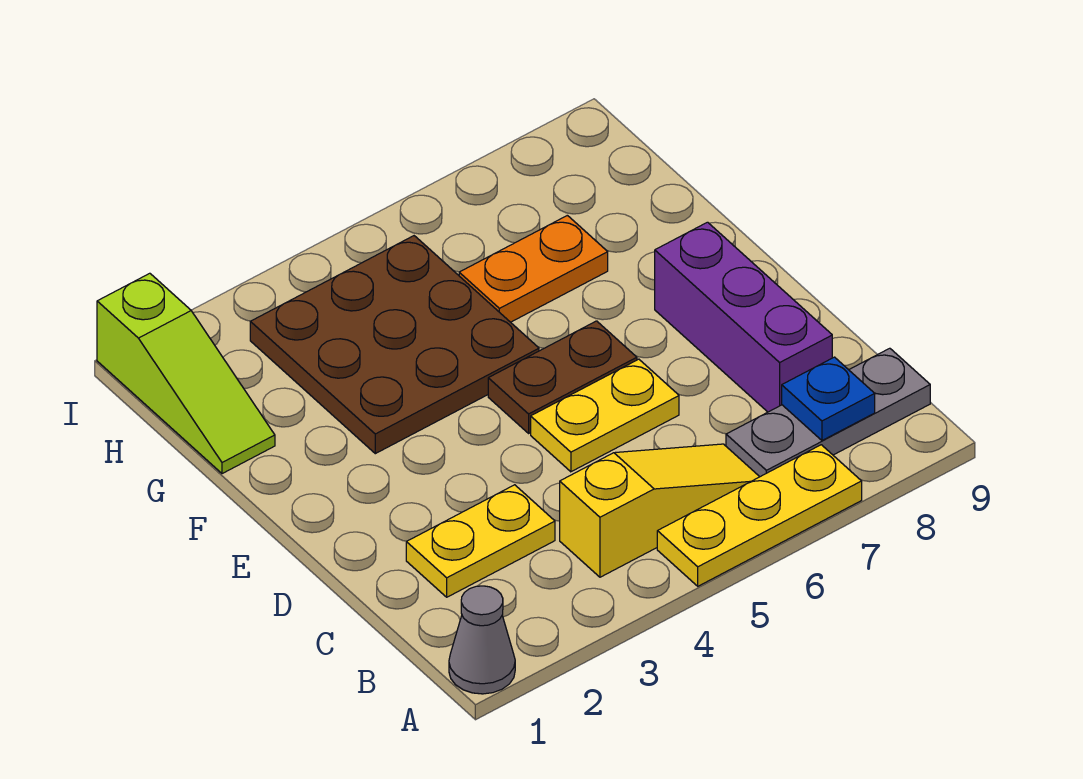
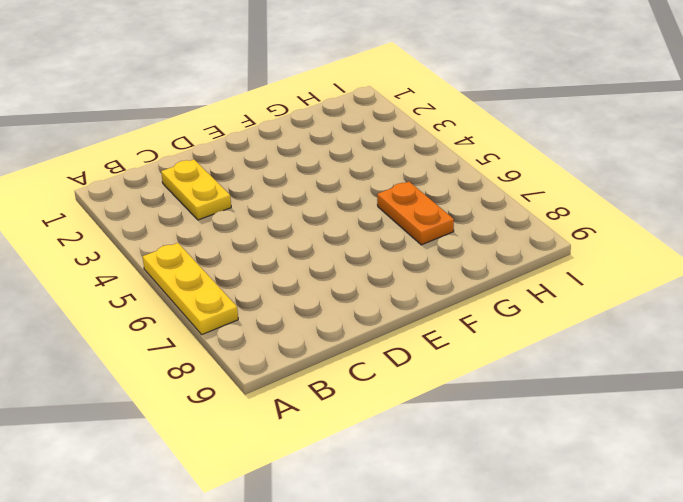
none -> grey 1x1 cone [449,586,515,694]
none -> yellow 1x3 slope [560,444,759,577]
none -> grey 1x3 plate [726,348,930,477]

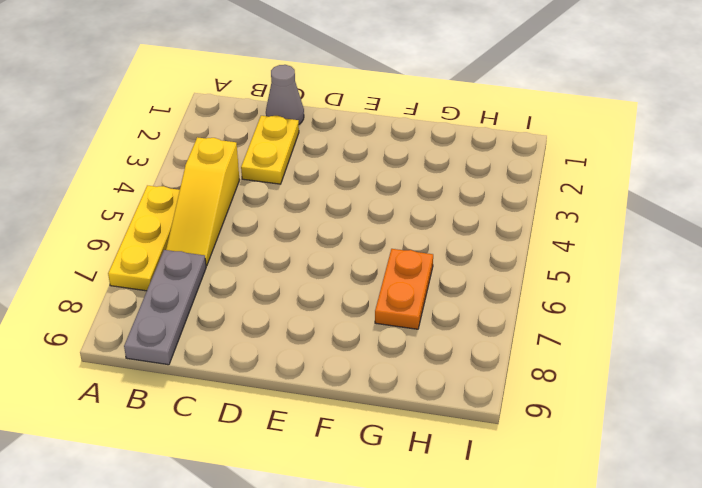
grey 1x1 cone [266,65,304,124] -> grey 1x1 cone moved to [449,586,515,694]
none -> purple 1x3 brick [655,222,832,412]
none -> yellow 1x2 plate [531,359,679,472]
none -> brown 1x2 plate [488,321,637,433]

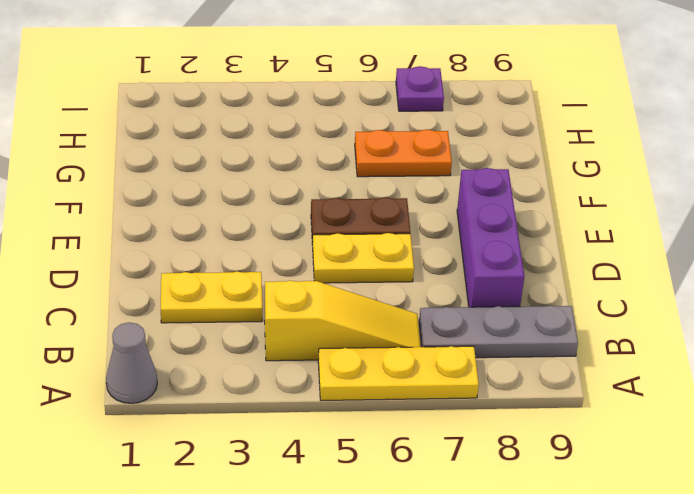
purple 1x1 plate [396,66,444,111] -> none
none -> brown 3x3 plate [250,236,539,454]
none -> lime 1x3 slope [97,273,275,474]
none -> blue 1x1 plate [782,357,875,440]

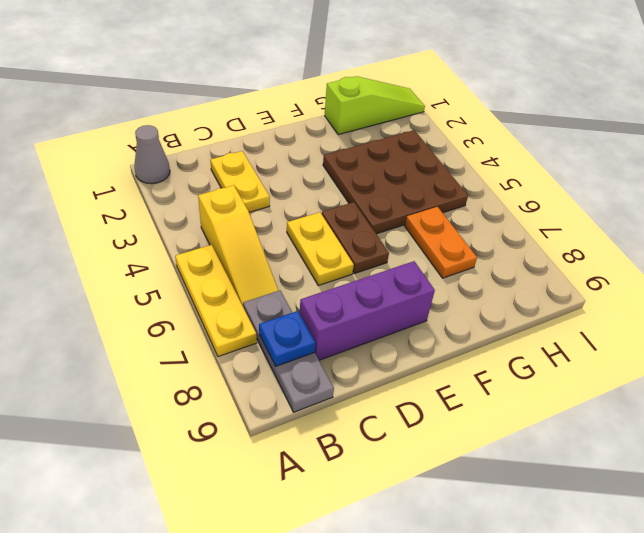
lime 1x3 slope [325,76,425,135] -> lime 1x3 slope turned to [97,273,275,474]

